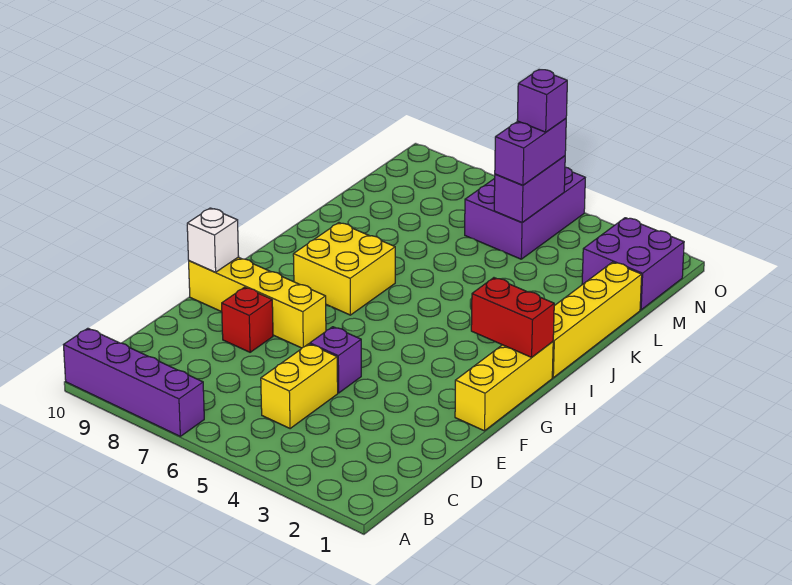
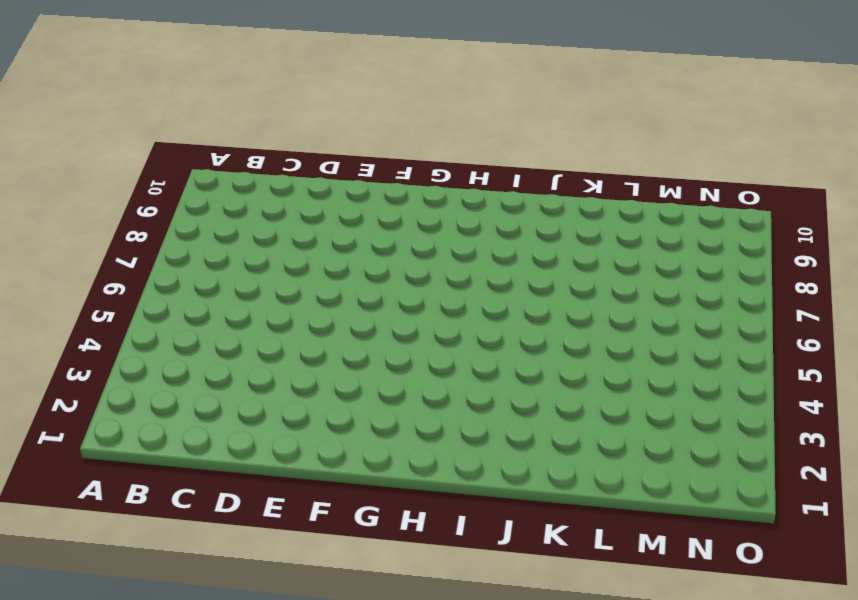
none -> purple 1x4 brick [64,328,204,436]
none -> yellow 1x2 brick [261,344,338,429]
none -> purple 1x1 brick [310,327,361,393]

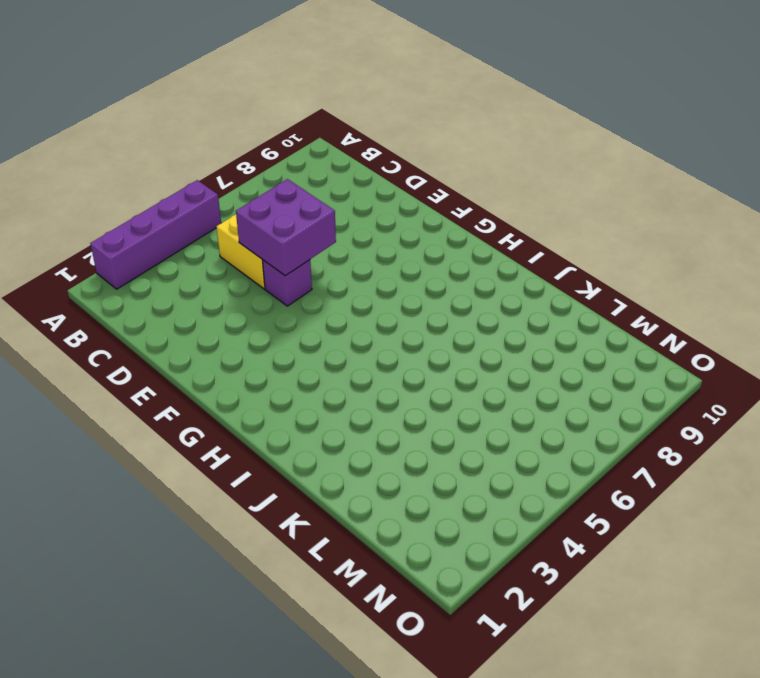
purple 1x4 brick [90,180,221,289] -> purple 1x4 brick moved to [64,328,204,436]
purple 2x2 brick [236,179,336,276] -> purple 2x2 brick moved to [582,218,684,310]
none -> red 1x1 brick [222,287,273,352]
none -> yellow 1x3 brick [455,342,553,431]
none -> yellow 1x4 brick [189,257,326,348]

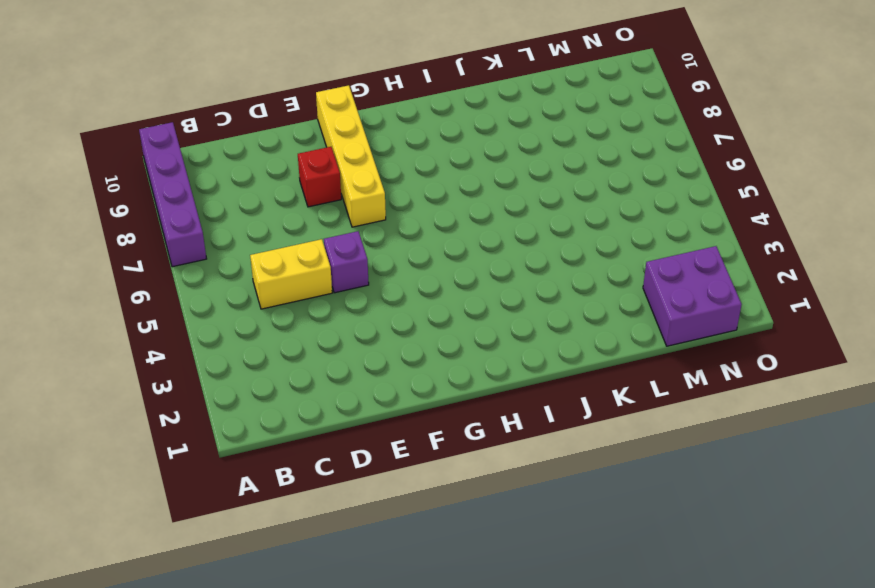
none -> yellow 1x3 brick [455,342,553,431]
none -> yellow 2x2 brick [293,223,395,315]
none -> yellow 1x4 brick [552,262,642,378]

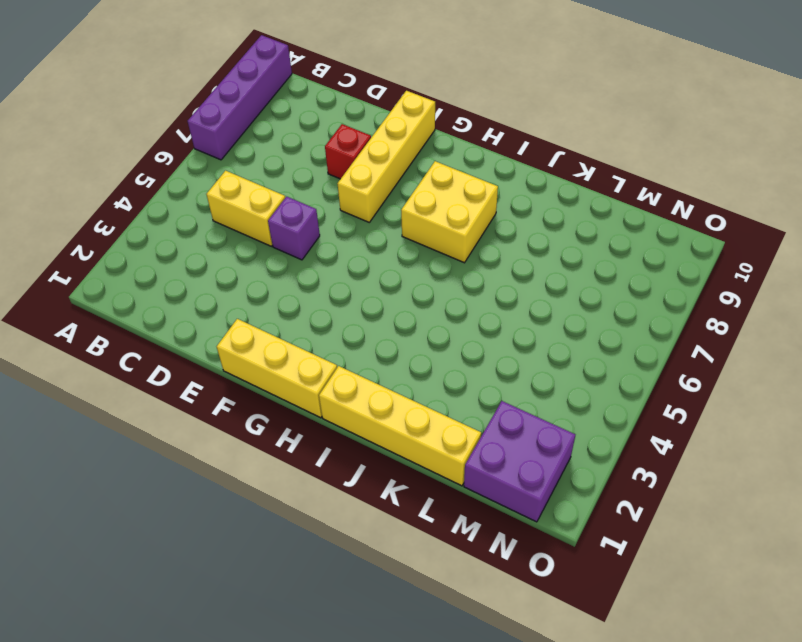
none -> purple 2x3 brick [465,167,585,259]
none -> white 1x1 brick [187,208,239,272]
none -> red 1x2 brick [471,278,554,357]

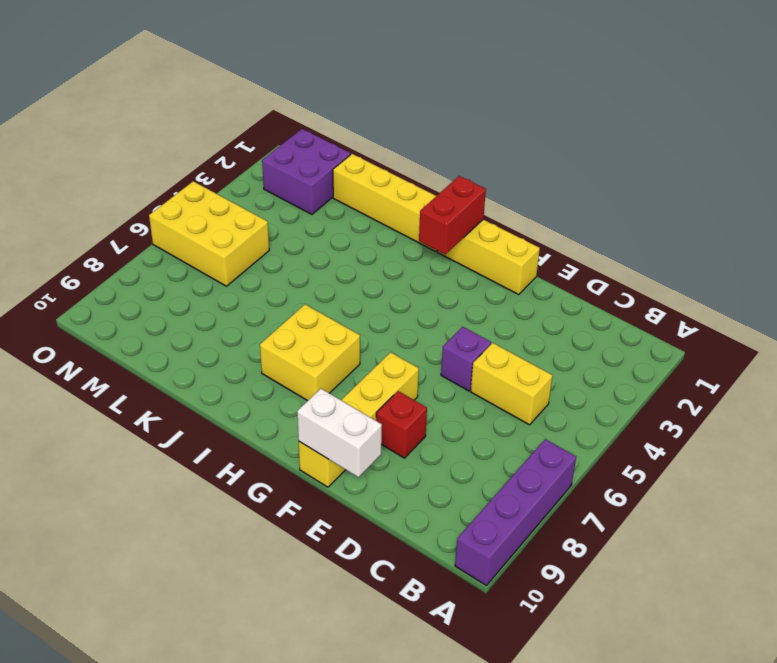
white 1x2 brick [297,389,382,477] -> white 1x1 brick [187,208,239,272]
yellow 2x3 brick [149,181,269,286] -> purple 2x3 brick [465,167,585,259]
none -> purple 1x2 brick [494,156,565,223]
none -> purple 1x2 brick [495,119,566,185]
none -> purple 1x1 brick [517,69,567,132]

